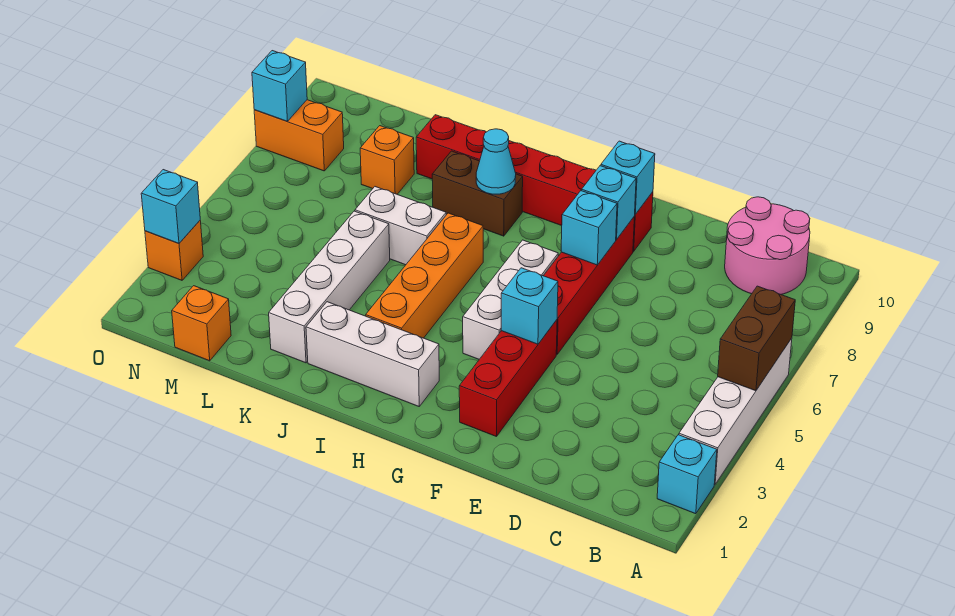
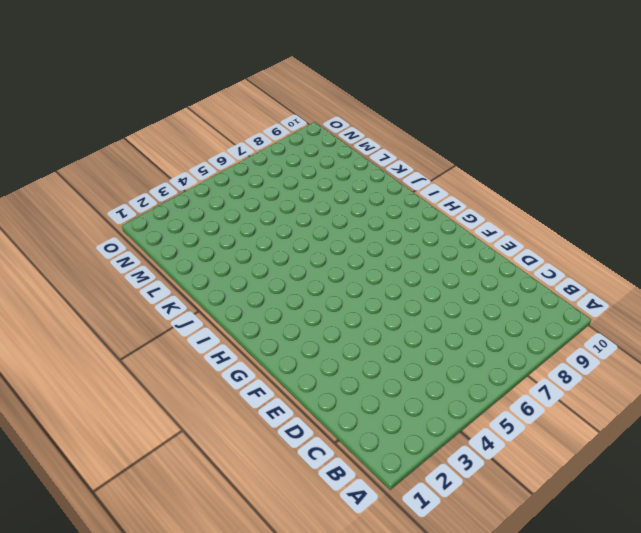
none -> cyan 1x1 brick [657,435,717,514]
none -> white 1x4 brick [679,338,792,484]
none -> pink 2x2 round brick [725,197,810,295]

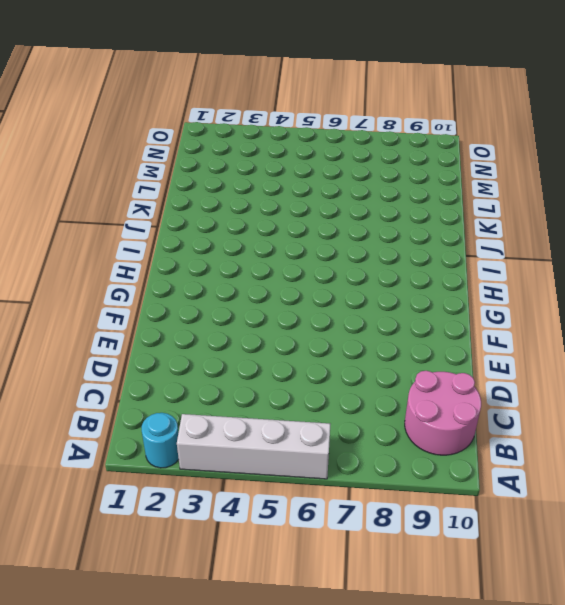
cyan 1x1 round brick [142,413,179,468] -> cyan 1x1 brick [657,435,717,514]
none -> red 1x3 brick [459,320,557,437]
none -> red 1x4 brick [544,217,634,354]
none -> red 1x6 brick [416,115,653,251]

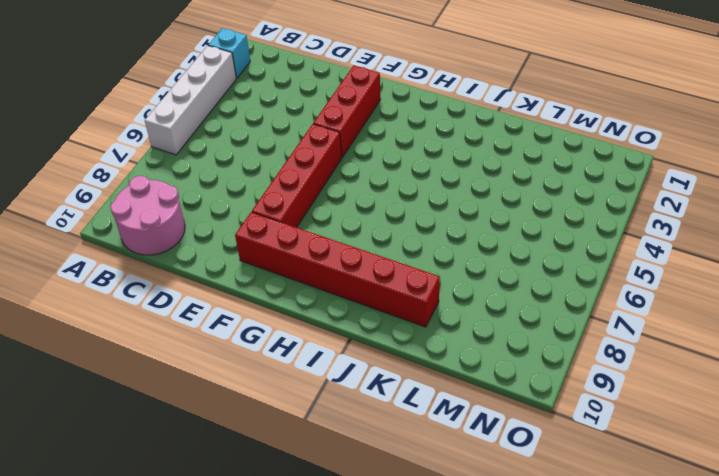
none -> white 1x3 brick [463,240,558,359]
none -> white 1x3 brick [306,302,439,406]
none -> orange 1x4 brick [366,213,483,338]

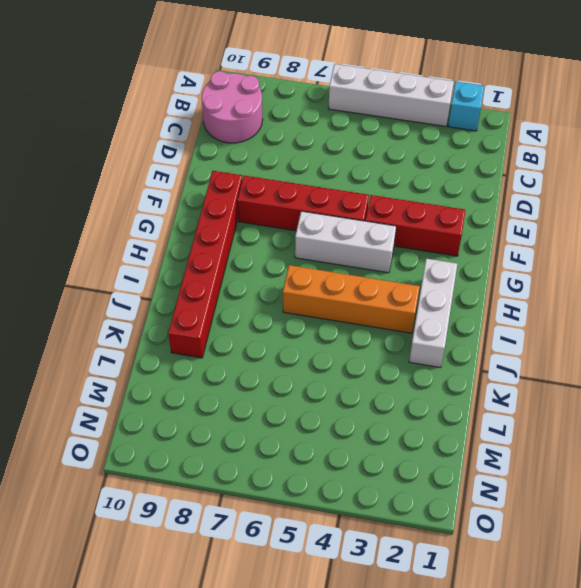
none -> brown 1x2 brick [432,151,523,236]
none -> white 1x2 brick [355,187,446,265]
none -> white 1x4 brick [269,211,390,363]

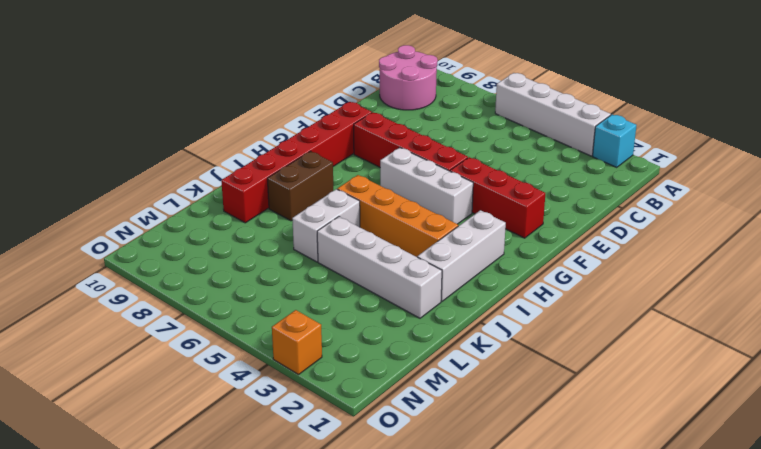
none -> orange 1x1 brick [360,126,414,194]
none -> orange 1x1 brick [172,286,231,361]
none -> orange 1x2 brick [254,100,344,171]

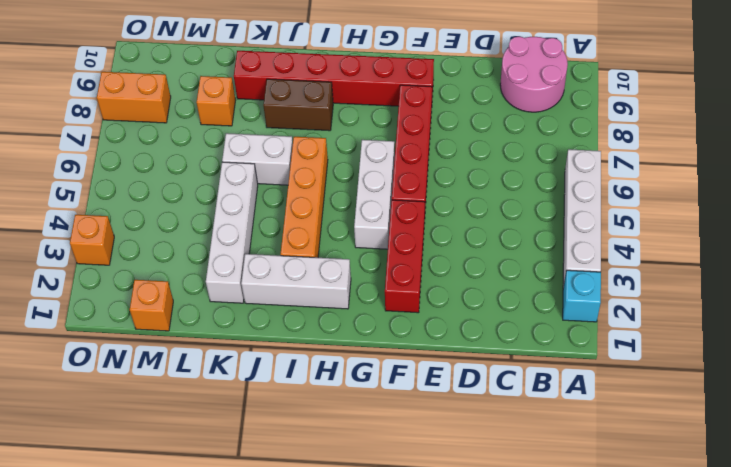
none -> brown 1x2 brick [718,286,795,391]
none -> cyan 1x1 brick [501,268,558,344]
none -> cyan 1x1 brick [561,191,617,265]

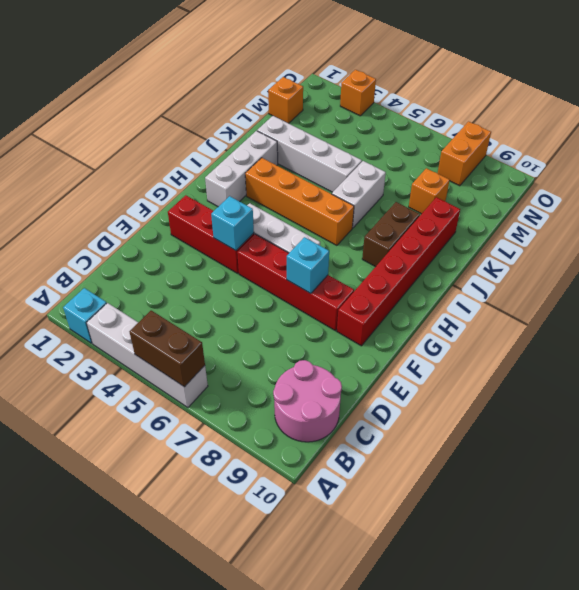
none -> cyan 1x1 brick [582,166,636,240]
none -> cyan 1x1 brick [601,141,655,214]
none -> cyan 1x1 cone [476,129,516,194]

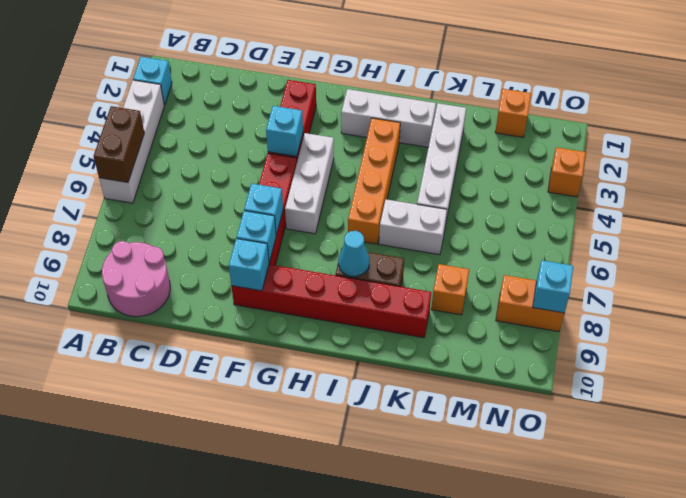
none -> cyan 1x1 brick [141,170,200,244]

